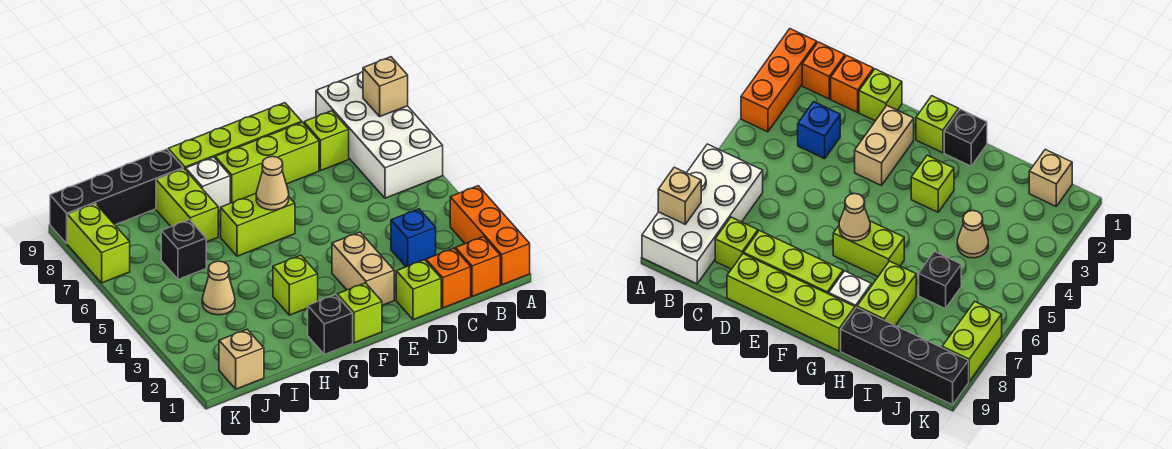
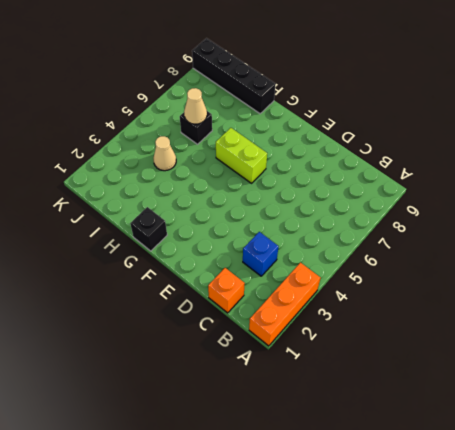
tan 1x1 cone [184,88,207,124] -> tan 1x1 cone moved to [256,156,289,210]
none -> white 2x4 brick [316,71,443,198]
none -> orange 1x1 brick [456,237,500,297]
none -> lime 1x1 brick [304,111,349,171]

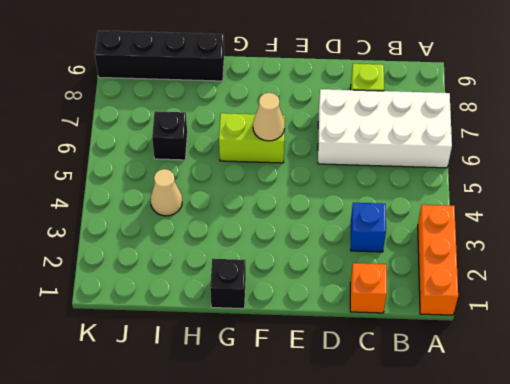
white 2x4 brick [318,89,452,168] -> white 2x4 brick turned to [316,71,443,198]
none -> orange 1x1 brick [456,237,500,297]
none -> lime 1x1 brick [396,260,441,320]
none -> lime 1x3 brick [215,122,319,203]

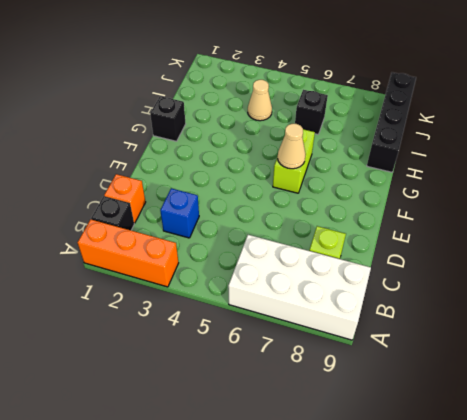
black 1x1 brick [91,196,134,230] -> orange 1x1 brick [456,237,500,297]
none -> lime 1x1 brick [396,260,441,320]
none -> lime 1x3 brick [215,122,319,203]
none -> lime 1x4 brick [168,103,302,170]

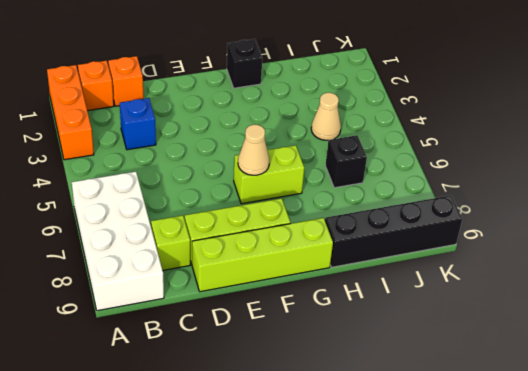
none -> lime 1x1 brick [396,260,441,320]
none -> tan 1x2 brick [332,232,394,305]
none -> lime 1x1 brick [337,283,382,343]

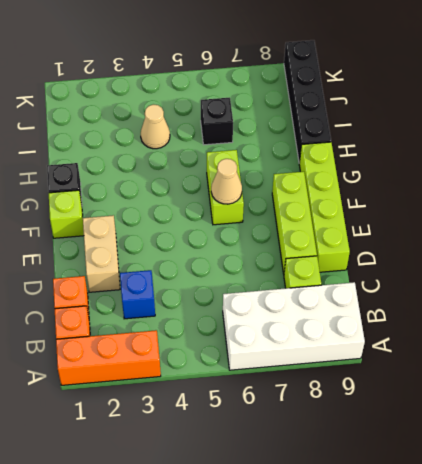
tan 1x2 brick [83,215,120,292] -> tan 1x2 brick turned to [332,232,394,305]
none -> lime 1x1 brick [396,260,441,320]
none -> lime 1x1 brick [273,255,318,315]
none -> white 1x1 brick [186,157,230,211]

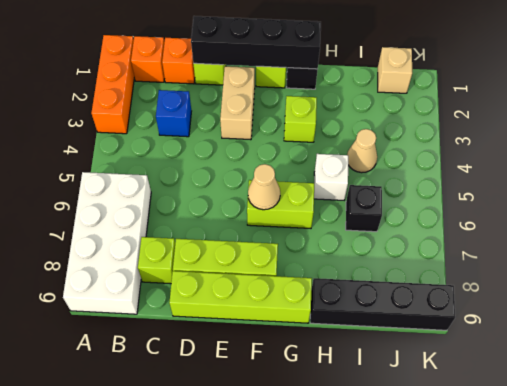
black 1x4 brick [191,16,321,69] -> none
white 1x1 brick [314,154,348,200] -> white 1x1 brick moved to [186,157,230,211]
none -> lime 1x2 brick [156,169,218,242]
none -> lime 1x2 brick [67,203,130,283]
none -> tan 1x1 brick [363,57,408,116]

